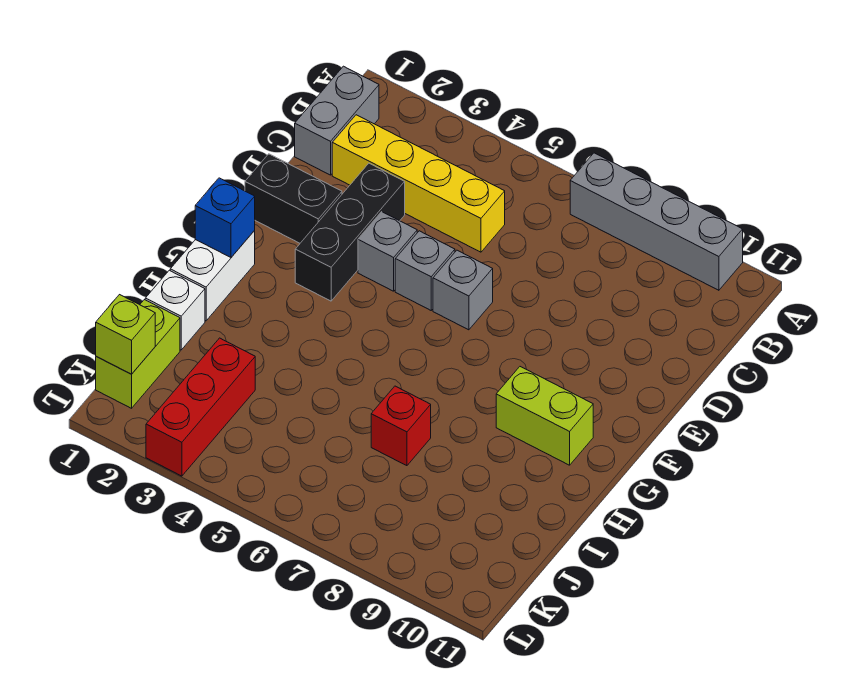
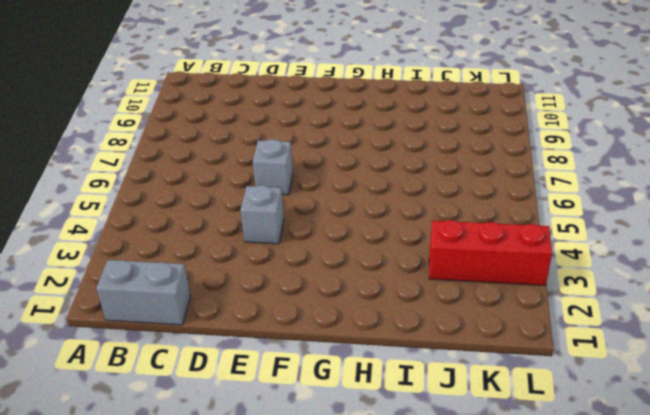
none -> grey 1x4 brick [570,153,743,290]
none -> yellow 1x4 brick [332,115,505,252]
none -> black 1x3 brick [295,163,405,301]

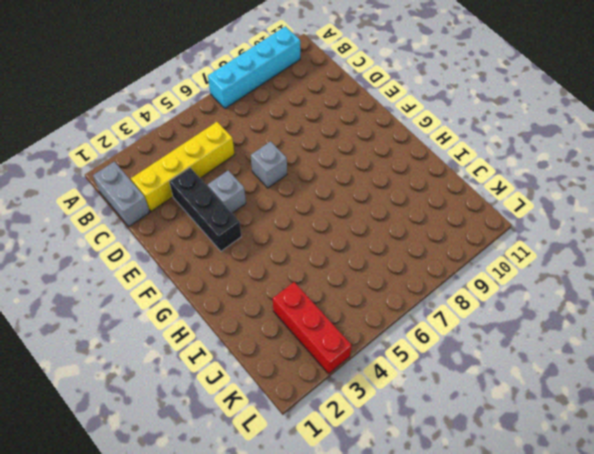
cyan 1x4 brick [208,26,300,108] -> grey 1x4 brick [570,153,743,290]
none -> black 1x2 brick [245,154,342,243]
none -> grey 1x1 brick [395,231,455,310]
none -> white 1x2 brick [170,231,255,321]

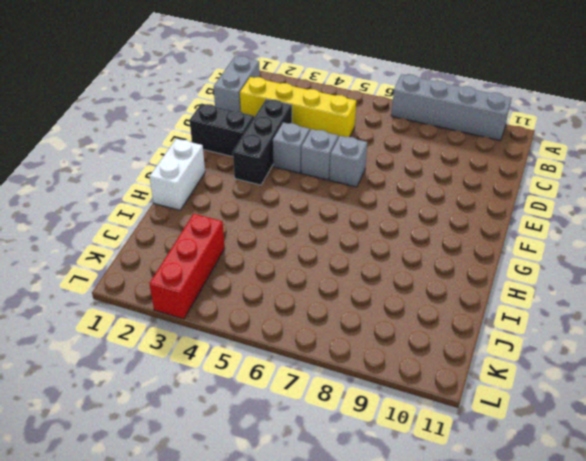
none -> lime 1x2 brick [496,367,593,465]
none -> white 1x1 brick [145,270,205,350]
none -> red 1x1 brick [371,386,431,466]

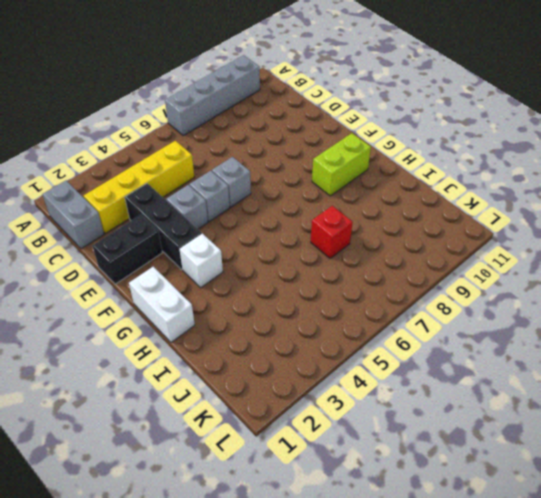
white 1x1 brick [180,234,223,288] -> white 1x1 brick moved to [145,270,205,350]
none -> lime 1x2 brick [96,300,180,408]
none -> red 1x3 brick [146,338,255,476]
none -> blue 1x1 brick [195,178,255,257]

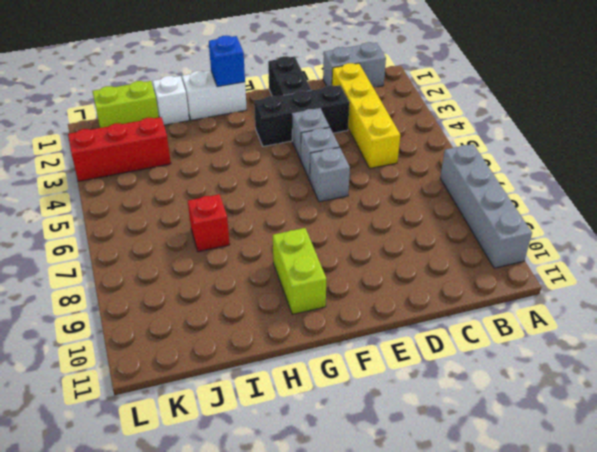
none -> lime 1x1 brick [96,295,155,374]

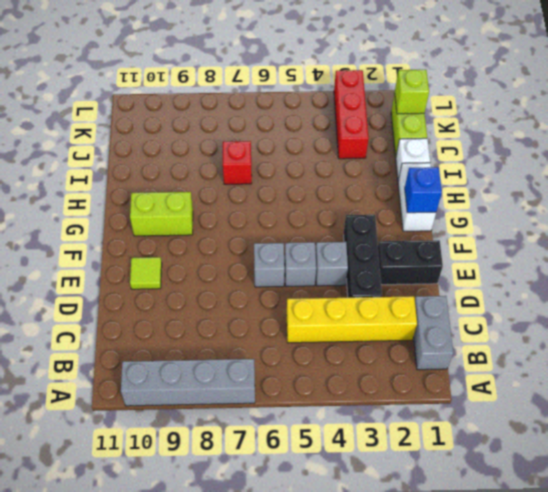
lime 1x1 tile [130,257,162,289] -> none

